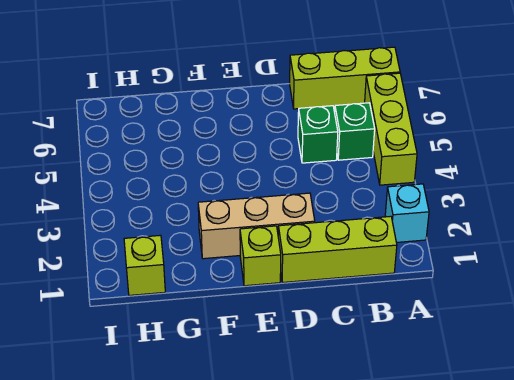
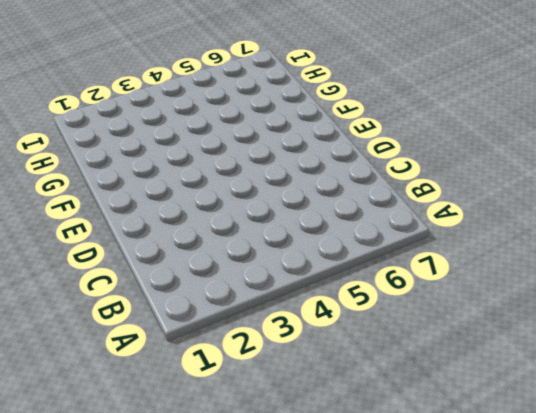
none -> cyan 1x1 brick [385,184,429,243]
none -> lime 1x3 brick [365,73,417,185]

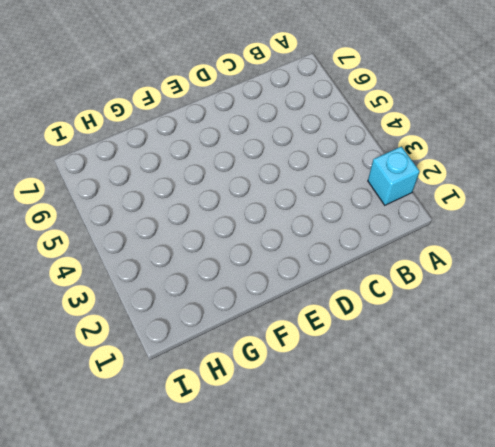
none -> lime 1x3 brick [365,73,417,185]
none -> lime 1x3 brick [290,47,400,109]

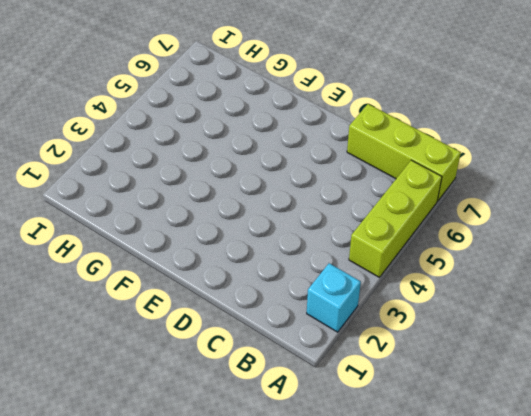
none -> lime 1x3 brick [278,216,397,283]
none -> green 1x1 brick [335,103,375,160]

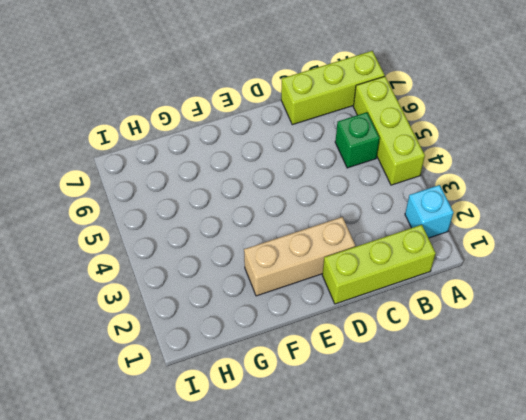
none -> green 1x1 brick [298,106,338,163]
none -> lime 1x1 brick [240,226,281,286]

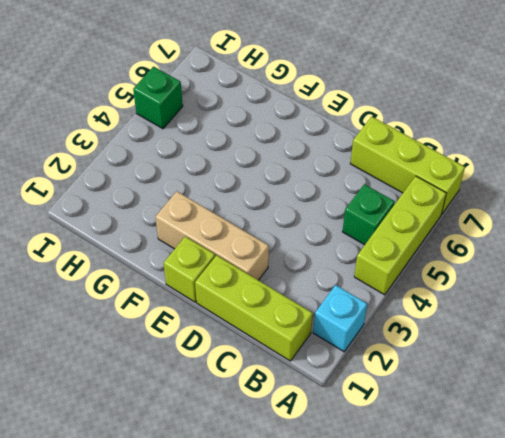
green 1x1 brick [133,67,183,129] -> green 1x1 brick moved to [298,106,338,163]
none -> lime 1x1 brick [124,235,165,295]

